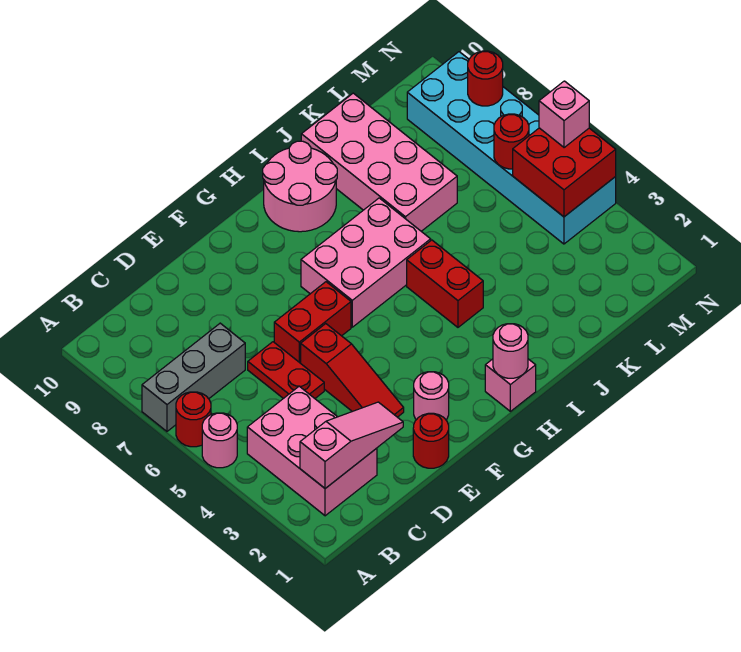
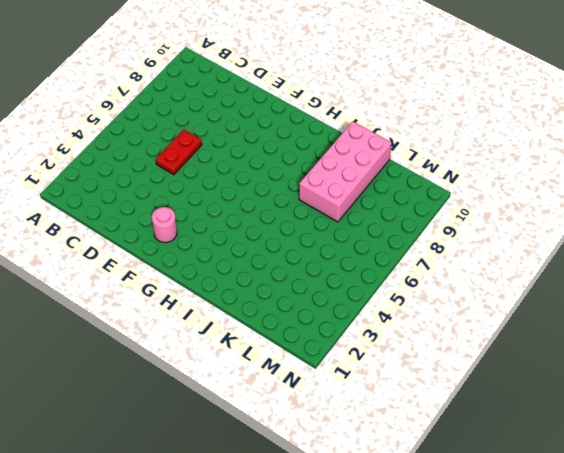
none -> pink 1x1 round brick [202,413,237,468]
none -> red 1x1 round brick [176,392,211,447]
none -> grey 1x3 brick [142,323,245,431]

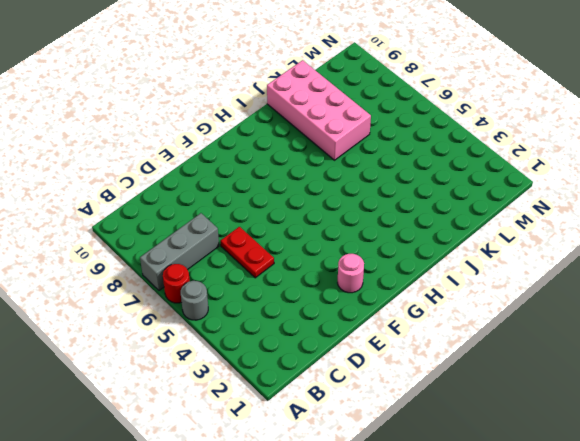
grey 1x1 round brick [181,281,208,320] -> pink 1x1 round brick [202,413,237,468]
none -> pink 2x3 brick [247,386,377,516]
none -> red 1x1 round brick [413,413,449,468]
none -> red 1x3 slope [301,324,404,417]

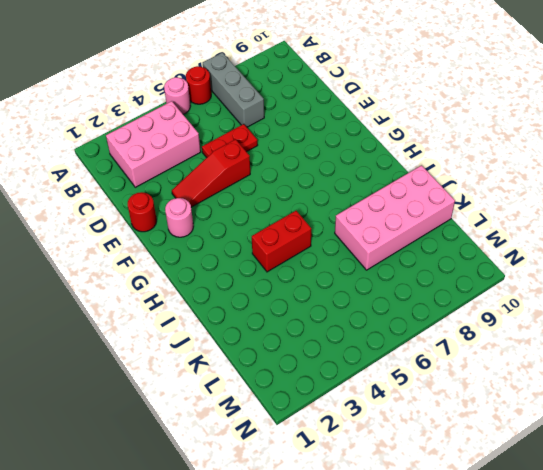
none -> red 1x2 brick [274,282,351,363]
none -> pink 2x3 brick [301,198,431,327]
none -> pink 1x1 brick [485,359,536,411]

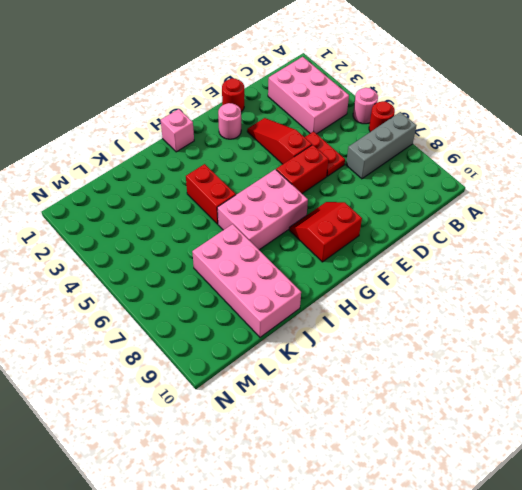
red 2x2 slope [289,202,362,262] -> none
none -> pink 2x2 round brick [263,141,337,232]
none -> cyan 2x6 brick [407,52,616,244]
none -> pink 1x3 slope [300,402,403,488]

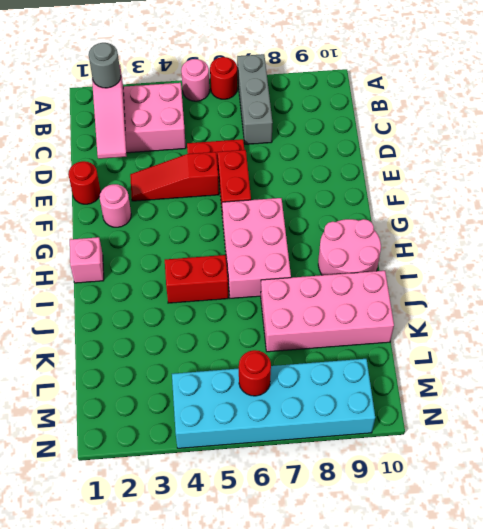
grey 1x1 round brick [89,43,121,88] -> none
none -> pink 1x1 round brick [493,324,528,378]
none -> red 2x2 brick [513,128,616,217]
none -> red 1x1 round brick [468,51,503,106]

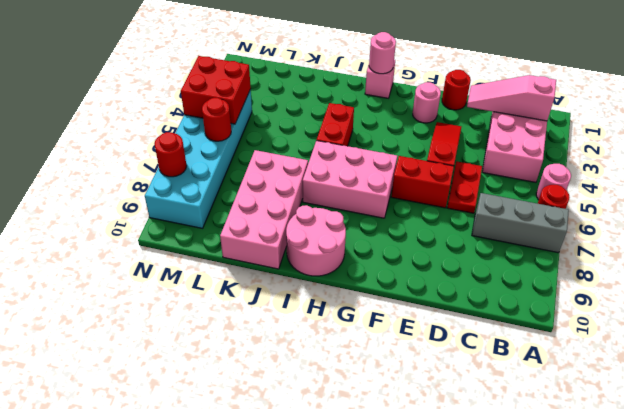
none -> pink 1x1 brick [539,81,589,148]

